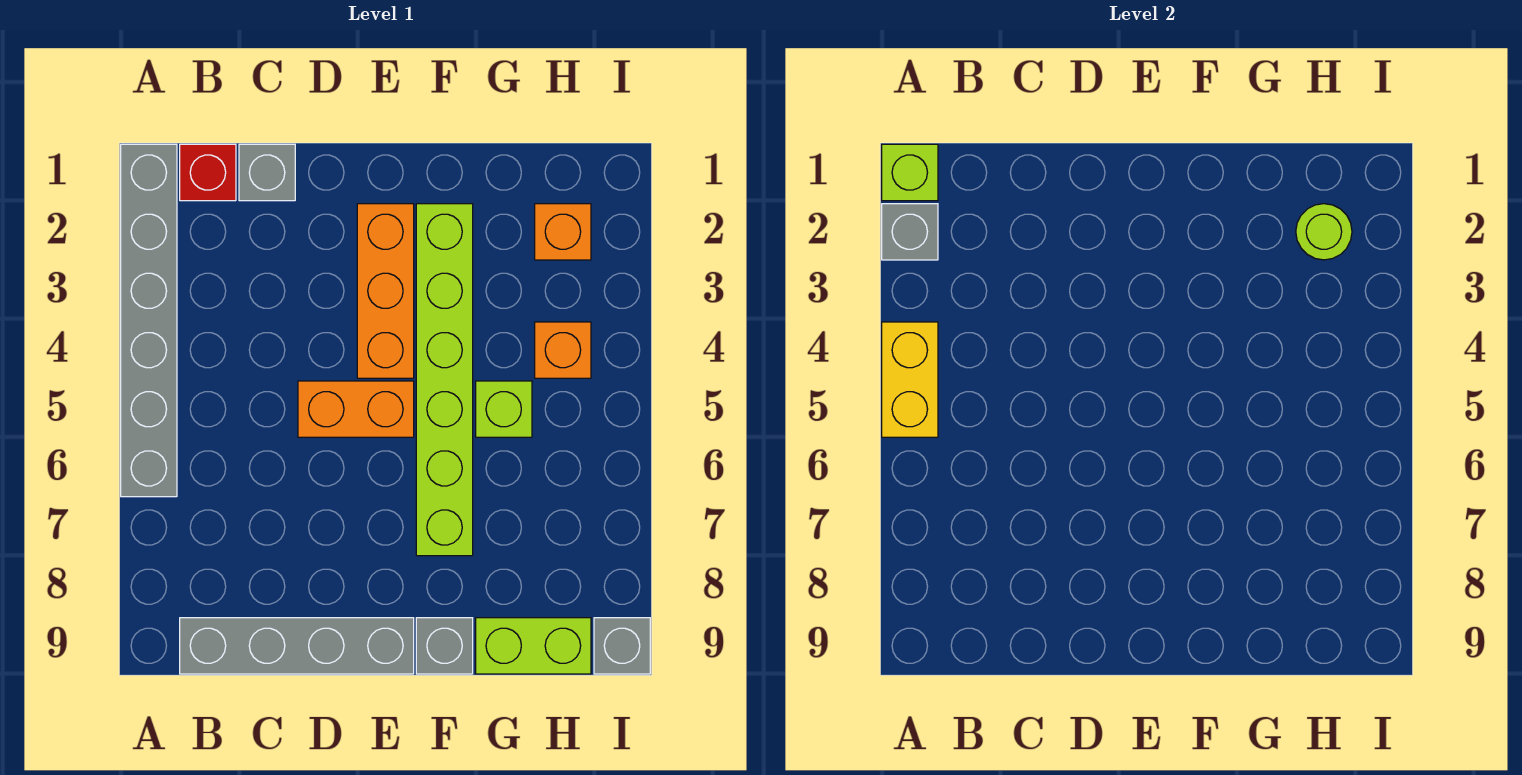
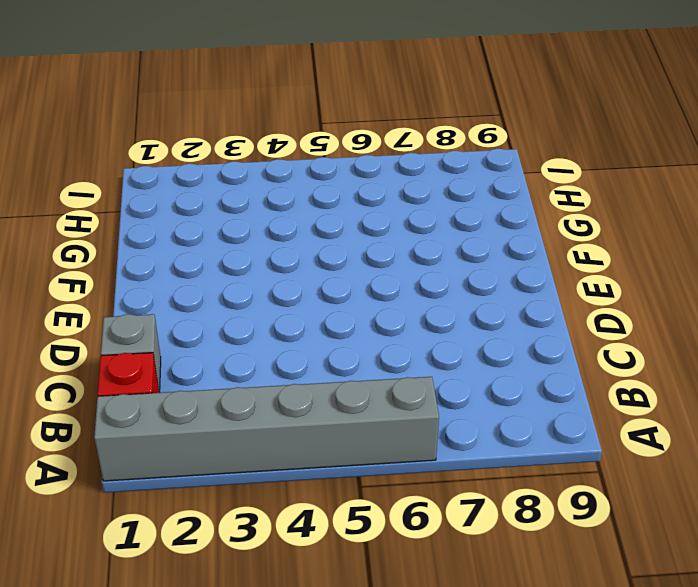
none -> grey 1x4 brick [180,618,414,674]
none -> orange 1x2 brick [298,381,414,437]
none -> orange 1x3 brick [357,204,414,378]

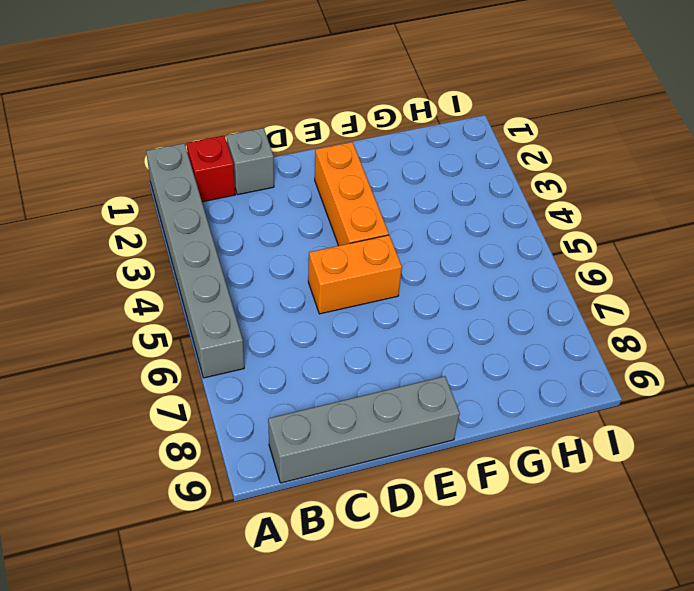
none -> lime 1x6 brick [416,204,473,556]
none -> grey 1x1 brick [416,618,473,674]
none -> lime 1x1 brick [476,381,532,437]

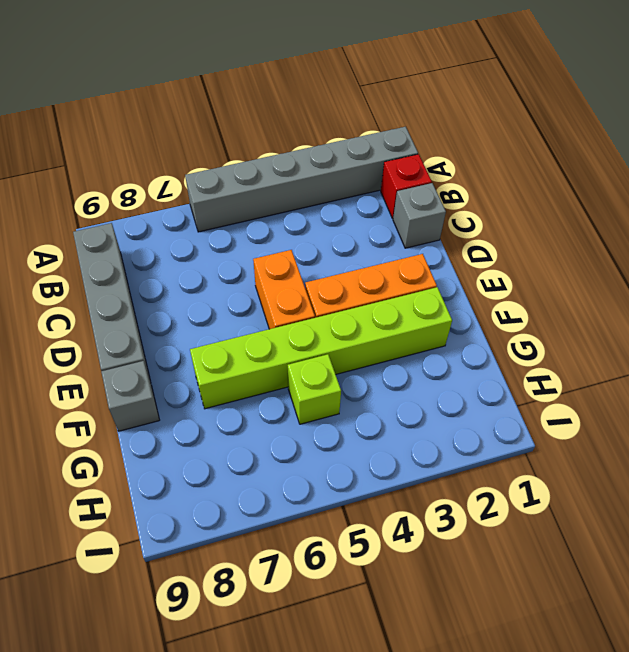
none -> lime 1x2 brick [476,618,591,674]
none -> orange 1x1 brick [535,204,591,260]
none -> orange 1x1 brick [535,322,591,378]

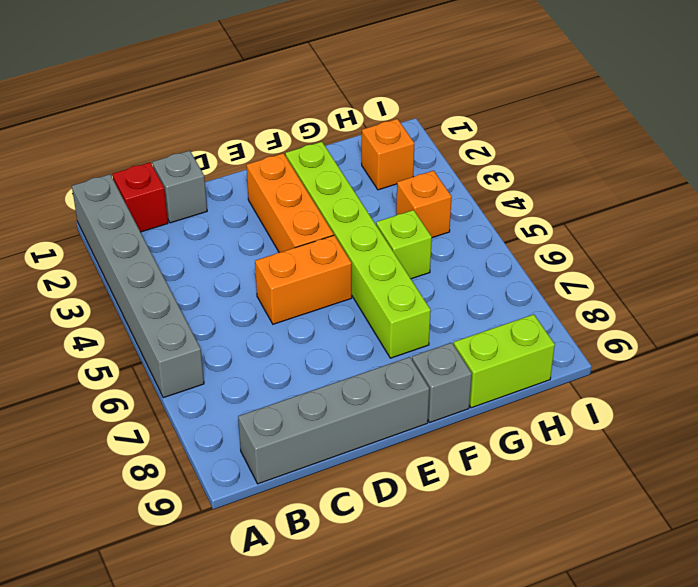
none -> grey 1x1 brick [594,618,650,674]
none -> lime 1x1 brick [882,144,938,201]
none -> grey 1x1 brick [882,204,938,260]

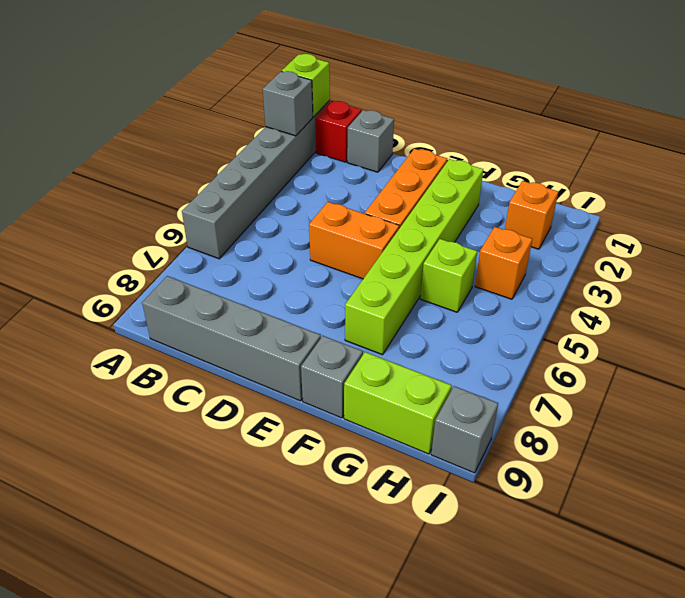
none -> yellow 1x2 brick [882,322,938,437]
none -> lime 1x1 round brick [1296,204,1352,260]

